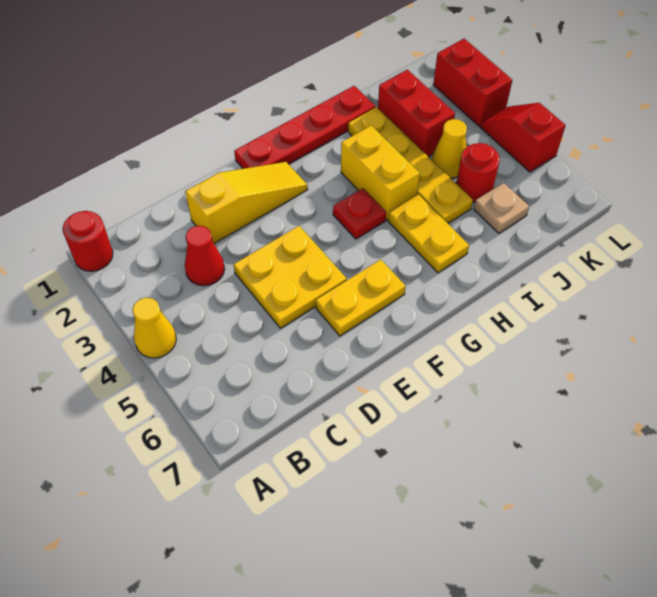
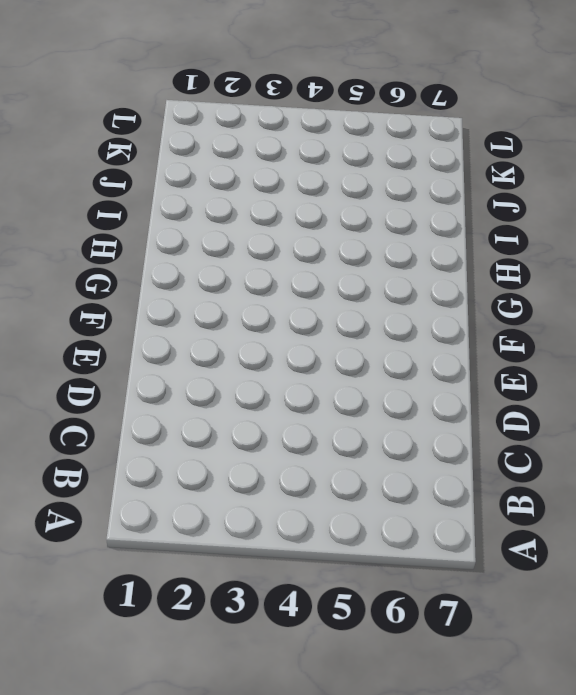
none -> red 1x1 round brick [63,211,113,271]
none -> yellow 1x1 cone [132,298,176,358]
none -> red 1x1 cone [185,226,225,286]

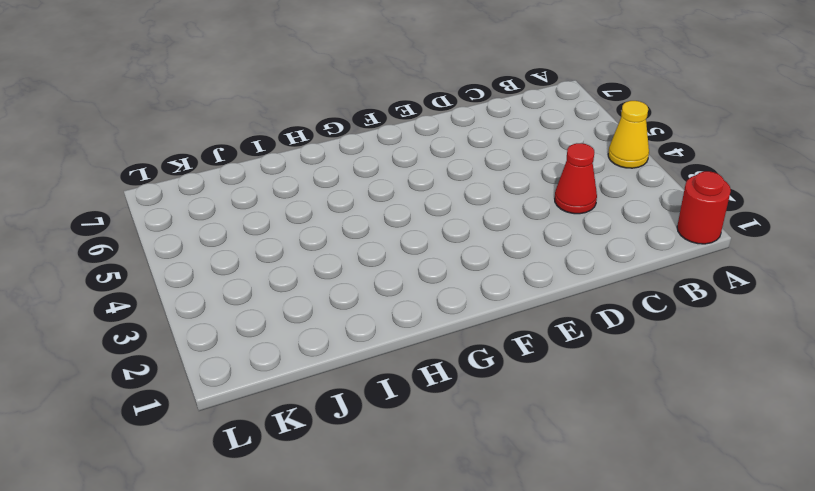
none -> yellow 1x3 slope [185,162,308,244]
none -> yellow 2x2 plate [234,226,347,328]
none -> yellow 1x2 plate [316,259,406,336]

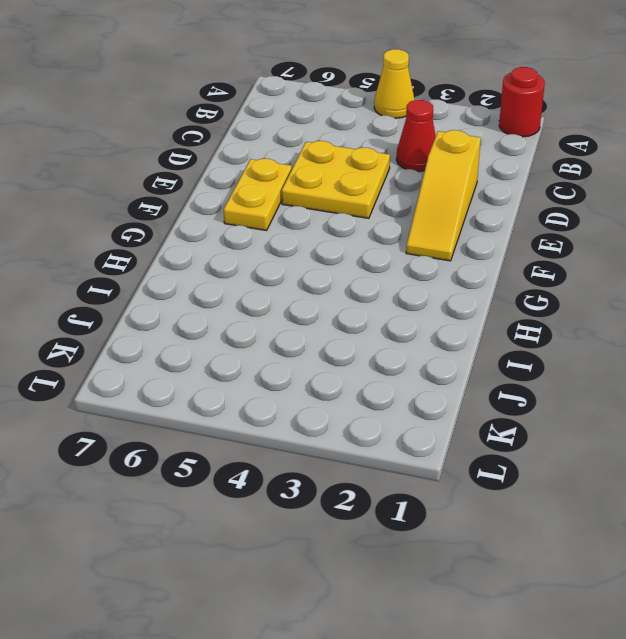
none -> red 1x4 plate [234,86,375,169]
none -> red 1x1 plate [333,188,386,239]
none -> yellow 1x2 brick [341,126,420,220]

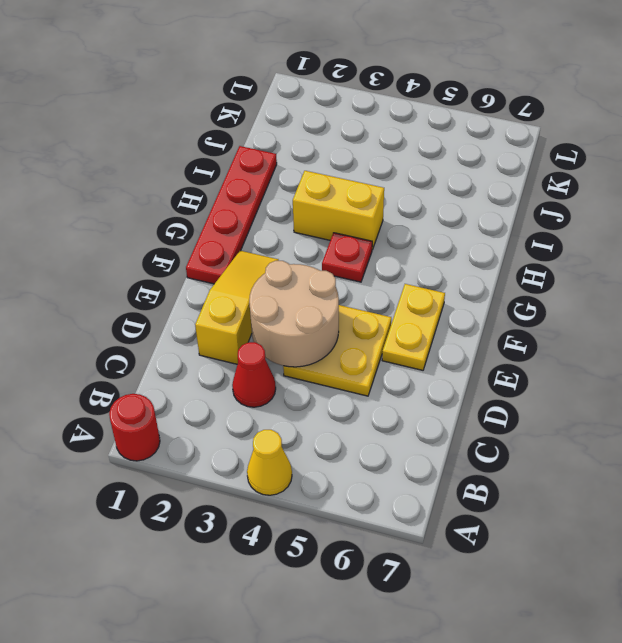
tan 2x2 round brick [249,261,339,367] -> none
none -> yellow 1x2 plate [388,195,469,273]
none -> yellow 1x4 plate [348,107,473,223]
none -> red 1x2 brick [378,70,455,157]

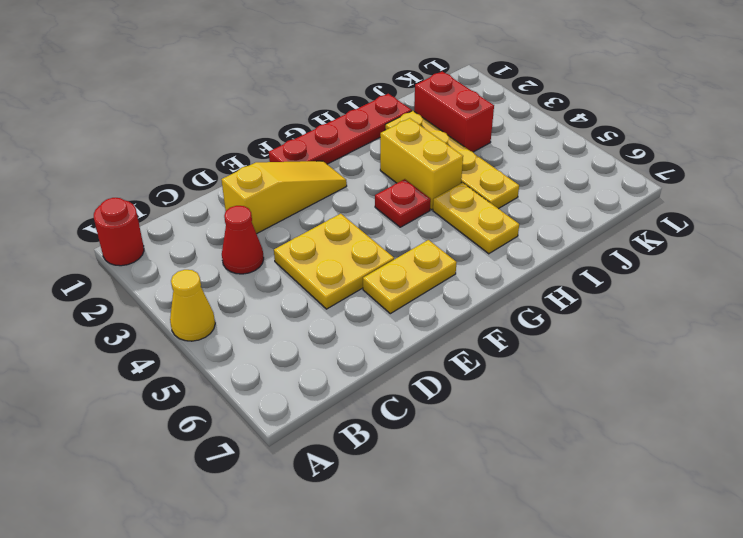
none -> yellow 1x1 cone [432,119,467,178]
none -> red 1x1 round brick [456,143,500,202]
none -> tan 1x1 plate [474,183,529,233]

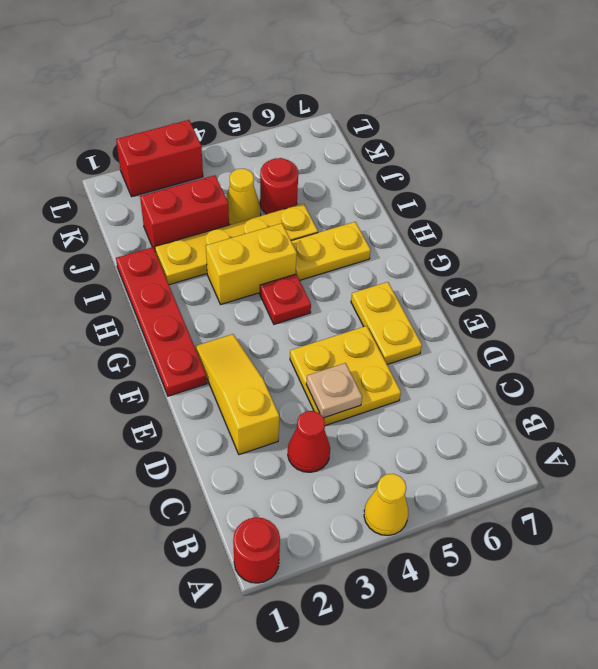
tan 1x1 plate [306,363,362,418] -> tan 1x1 plate moved to [474,183,529,233]
none -> red 1x2 slope [481,103,566,172]

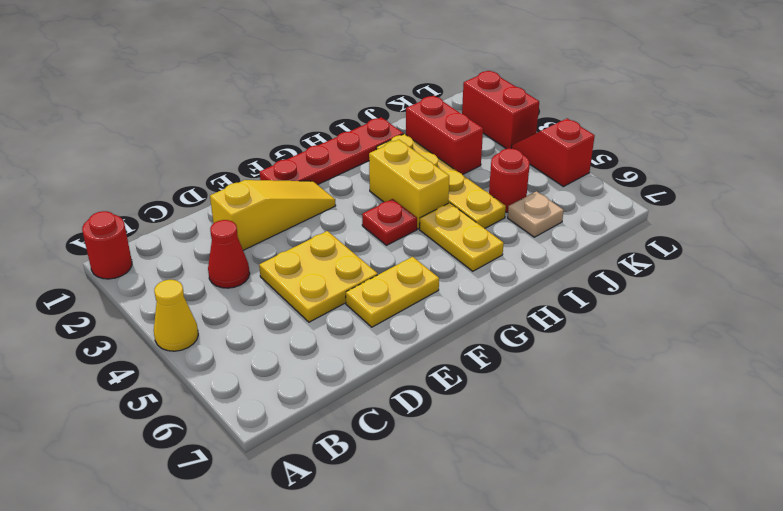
none -> yellow 1x1 cone [432,119,467,178]

